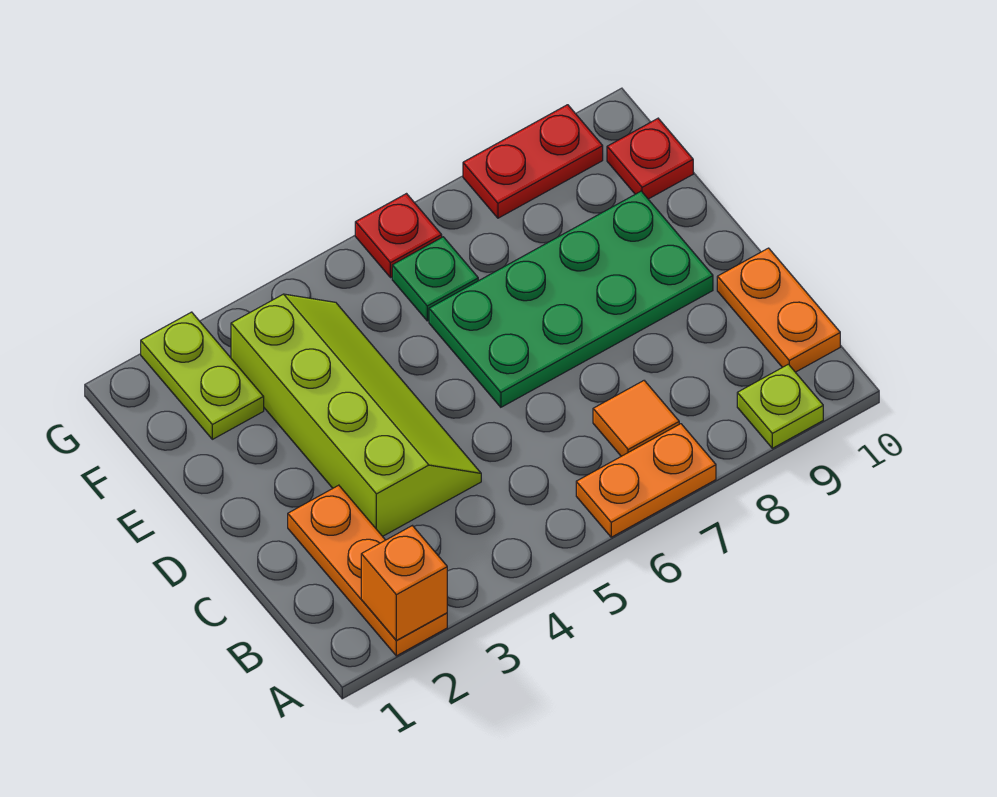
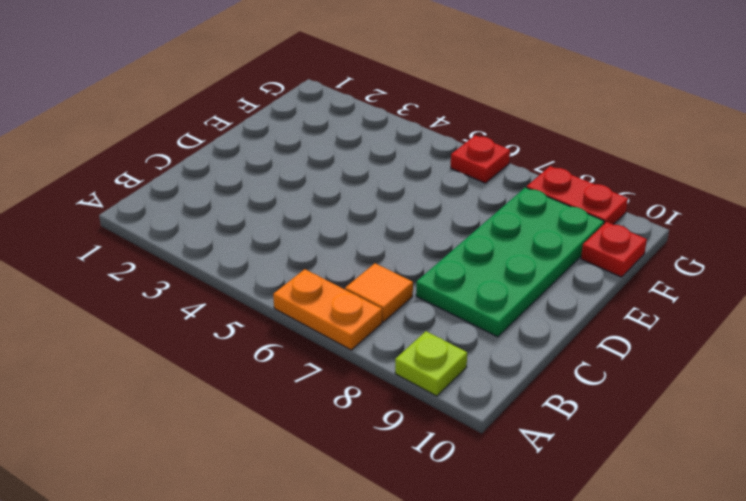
green 2x4 plate [416,187,604,337] -> green 2x4 plate turned to [429,191,713,407]
none -> orange 1x3 plate [288,485,447,656]
none -> orange 1x2 plate [717,248,840,372]
none -> lime 2x4 slope [231,294,481,536]

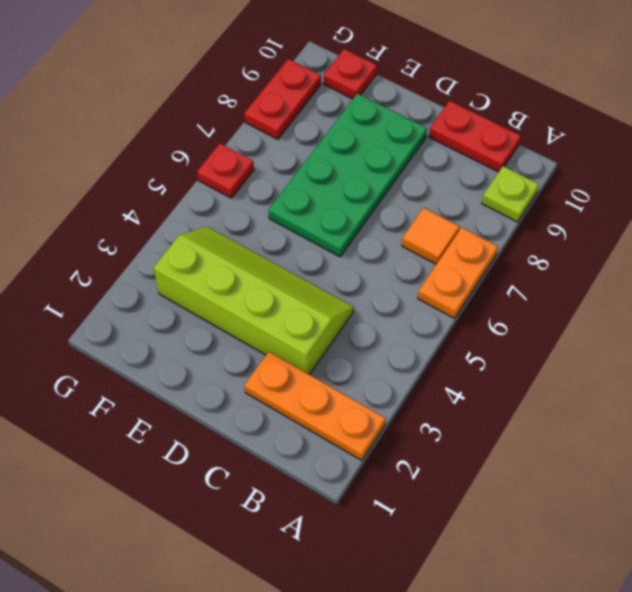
red 1x2 plate [429,101,521,172] -> orange 1x2 plate [717,248,840,372]
none -> lime 1x2 plate [141,312,264,439]
none -> green 1x1 plate [392,237,478,321]
none -> orange 1x1 brick [361,526,447,640]

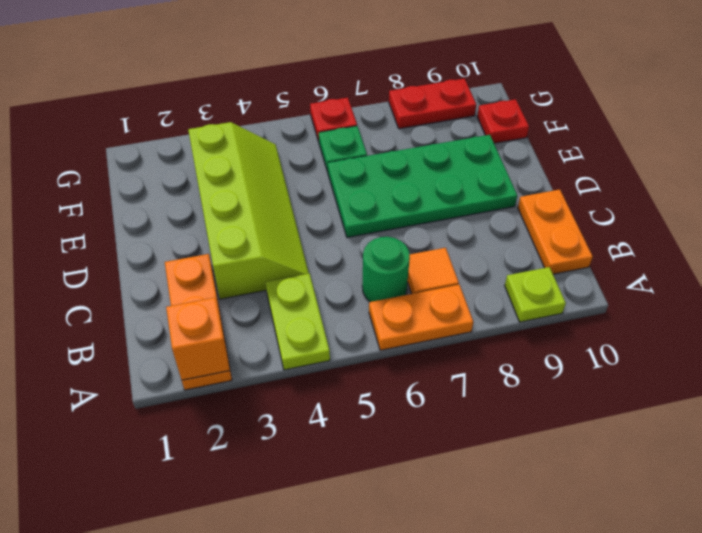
lime 1x2 plate [265,273,330,370] -> lime 1x2 plate moved to [141,312,264,439]
green 1x1 round brick [362,237,410,302] -> none

